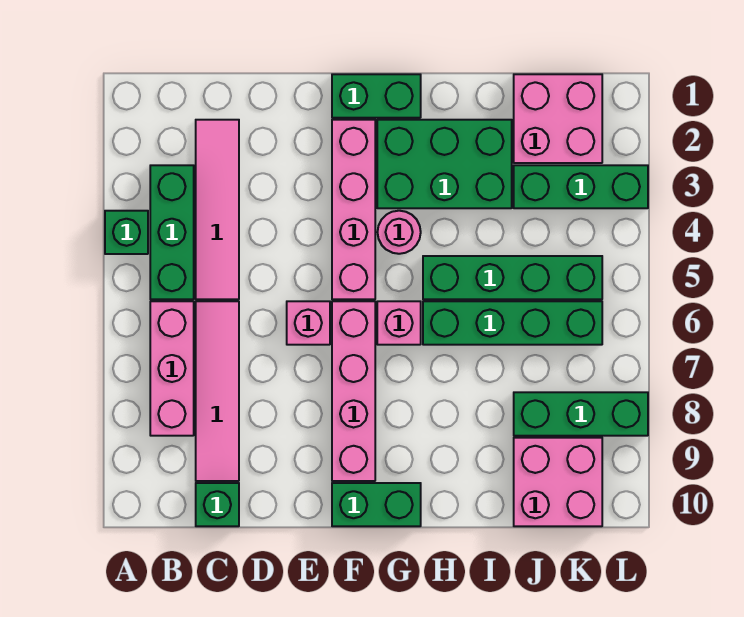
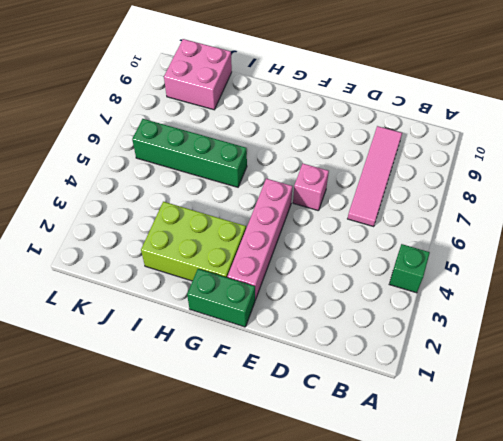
lime 2x3 brick [141,202,246,281] -> green 2x3 brick [377,120,512,208]
none -> green 1x3 brick [150,165,194,299]
none -> pink 1x3 brick [150,301,194,436]
none -> pink 1x4 tile [196,120,239,299]

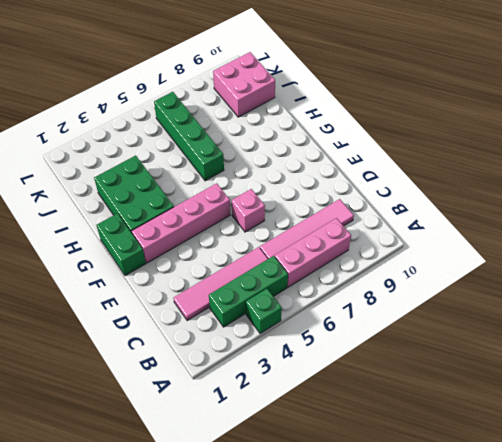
none -> green 1x1 brick [196,483,239,526]
none -> pink 1x4 brick [332,301,375,481]
none -> green 1x2 brick [332,483,421,526]

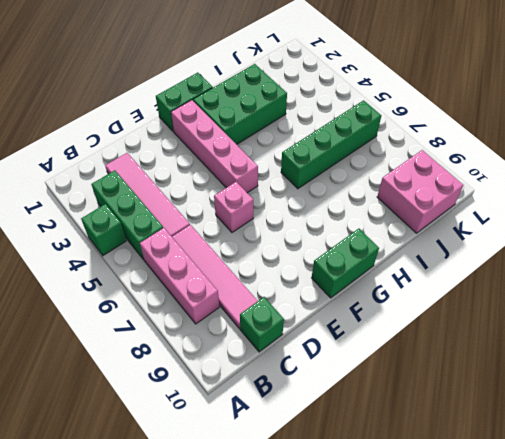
none -> pink 1x4 brick [332,301,375,481]
none -> pink 1x1 round brick [378,211,421,254]
none -> pink 1x1 brick [377,301,421,345]

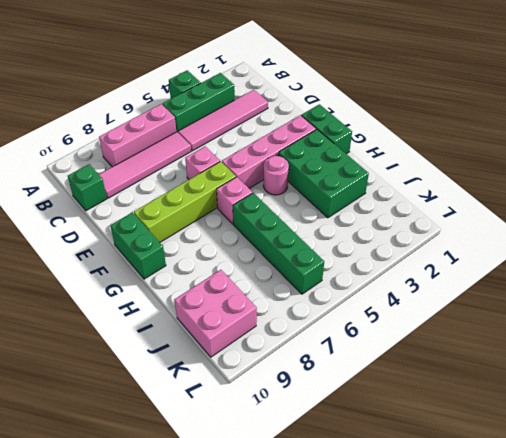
lime 1x4 brick [134,161,236,242] -> pink 1x4 brick [332,301,375,481]
none -> green 1x4 brick [423,256,602,299]
none -> pink 2x2 brick [514,74,602,163]
none -> green 1x3 brick [514,165,648,208]

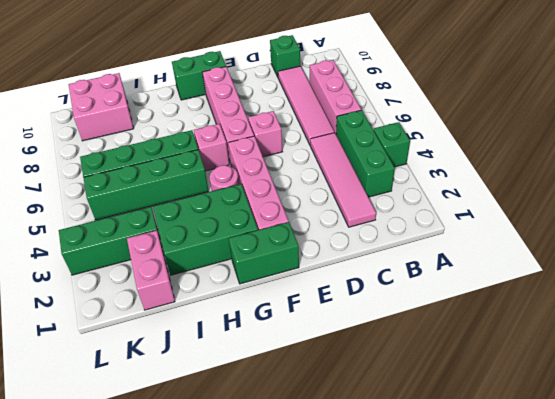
pink 1x2 brick [127,230,175,310] -> pink 2x2 brick [514,74,602,163]
none -> green 1x3 brick [514,392,648,436]

